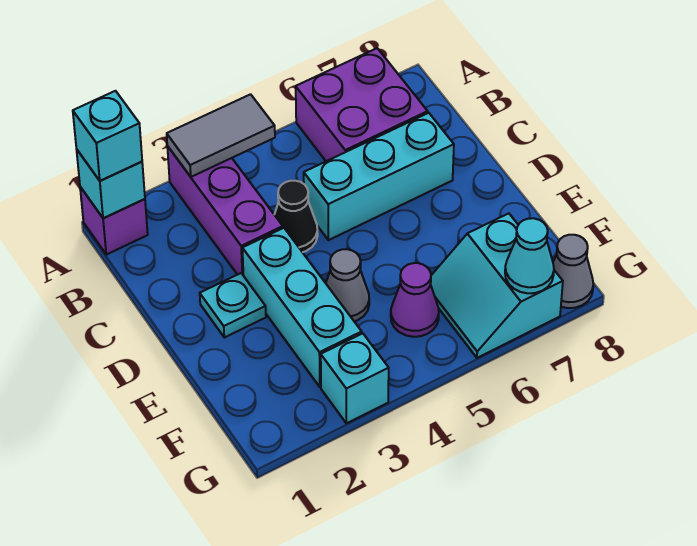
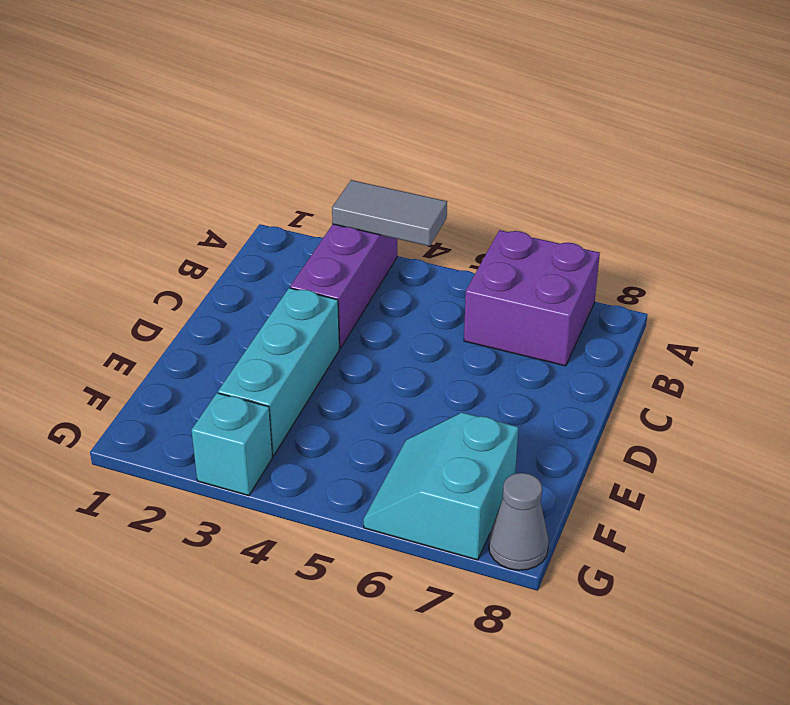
none -> purple 1x1 brick [80,187,148,255]
none -> black 1x1 cone [274,181,318,252]
none -> cyan 1x3 brick [304,113,454,240]

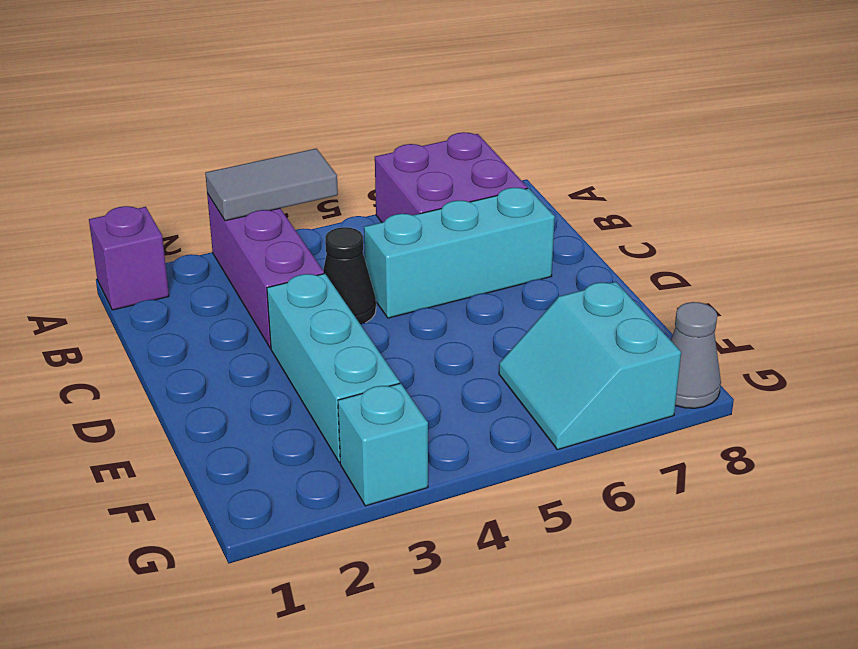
none -> cyan 1x1 plate [200,273,266,338]
none -> grey 1x1 cone [326,249,369,321]
none -> purple 1x1 cone [391,263,439,337]

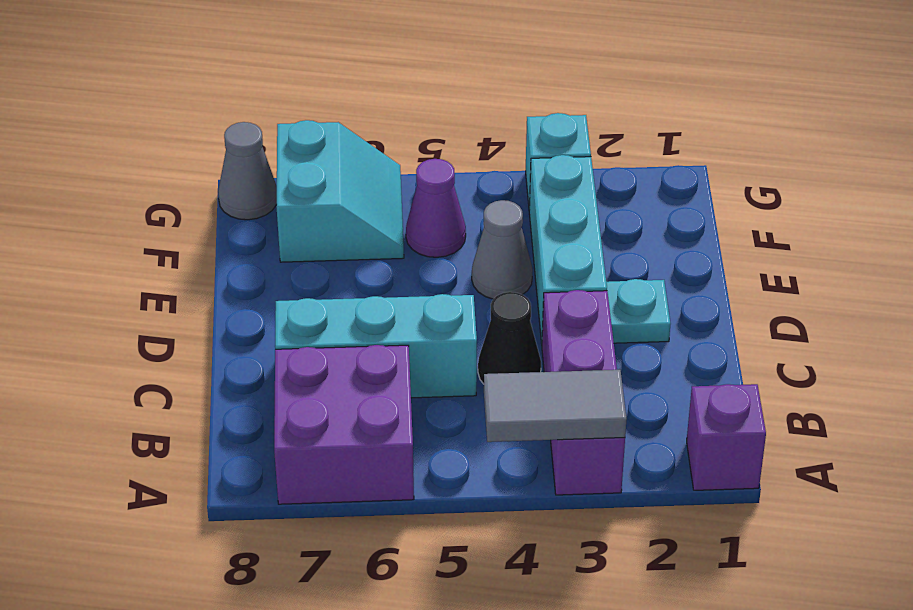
none -> cyan 1x1 brick [76,149,145,218]
none -> cyan 1x1 cone [505,218,554,293]
none -> cyan 1x1 brick [73,91,142,181]

